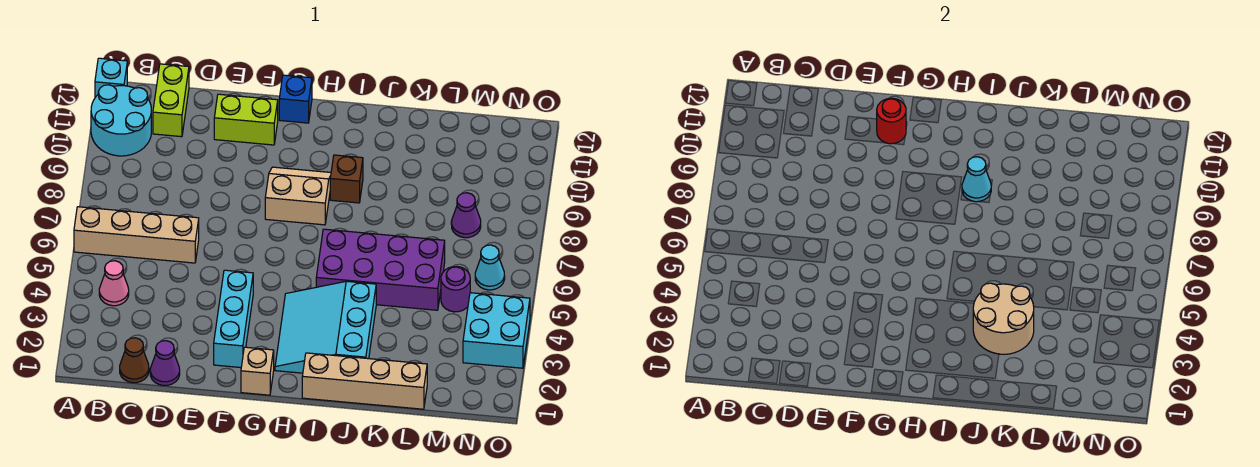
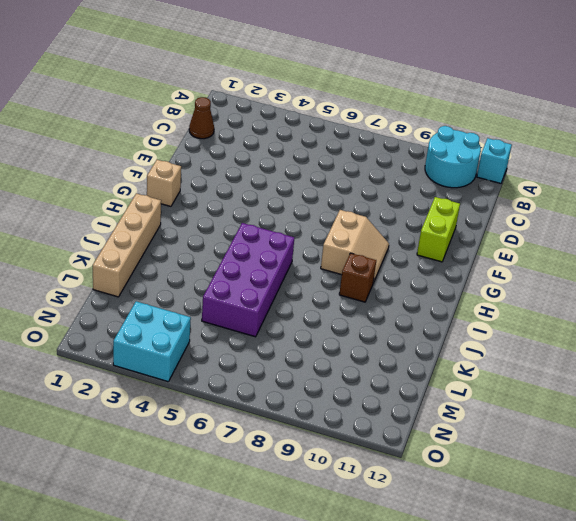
none -> tan 1x4 brick [74,207,199,263]
none -> pink 1x1 cone [99,261,129,306]
none -> lime 1x2 brick [153,64,189,137]

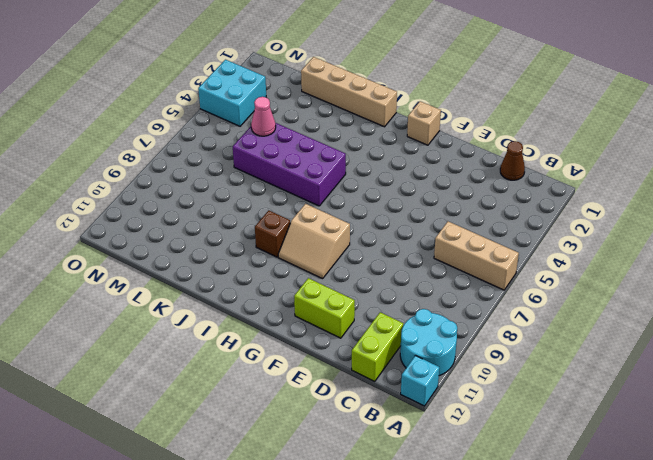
tan 1x3 brick [434,221,519,290] -> tan 1x4 brick [74,207,199,263]
pink 1x1 cone [251,97,276,136] -> pink 1x1 cone moved to [99,261,129,306]
none -> purple 1x1 cone [150,341,180,385]
none -> cyan 1x3 brick [214,270,253,368]
none -> blue 1x1 brick [279,75,312,123]

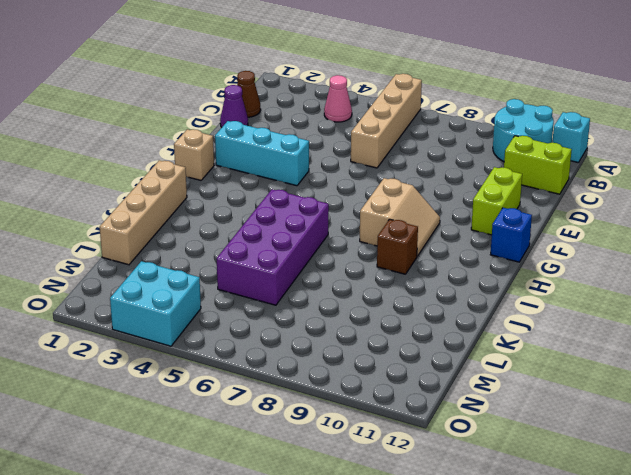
none -> cyan 3x3 slope [275,281,376,373]
none -> purple 1x1 round brick [441,267,470,312]
none -> purple 1x1 cone [451,193,481,238]

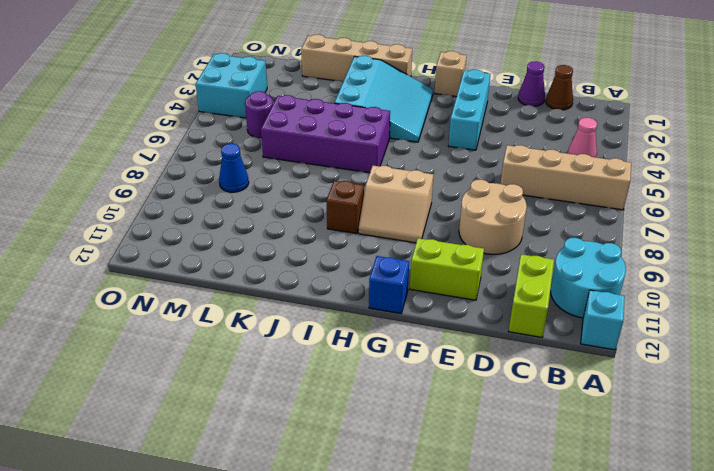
tan 2x2 round brick [459,180,527,254] -> tan 2x2 round brick moved to [973,283,1034,354]
blue 1x1 cone [219,144,249,192] -> purple 1x1 cone [451,193,481,238]
none -> cyan 1x1 cone [475,245,505,290]
none -> red 1x1 round brick [877,98,906,144]
none -> cyan 1x1 cone [962,157,991,202]

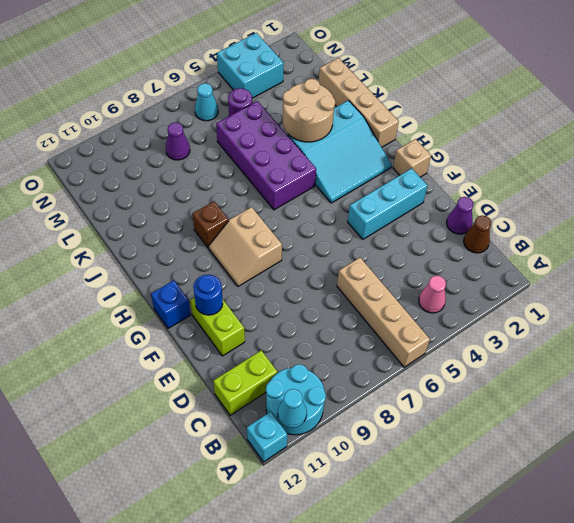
cyan 1x1 cone [278,389,307,428] -> cyan 1x1 cone moved to [962,157,991,202]
blue 1x1 round brick [193,275,223,315] -> red 1x1 round brick [877,98,906,144]

